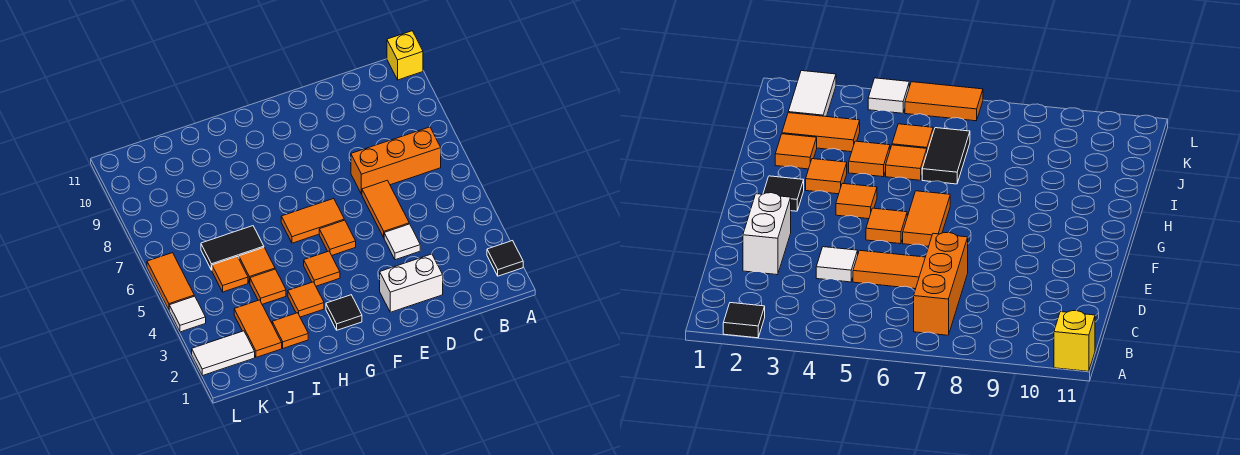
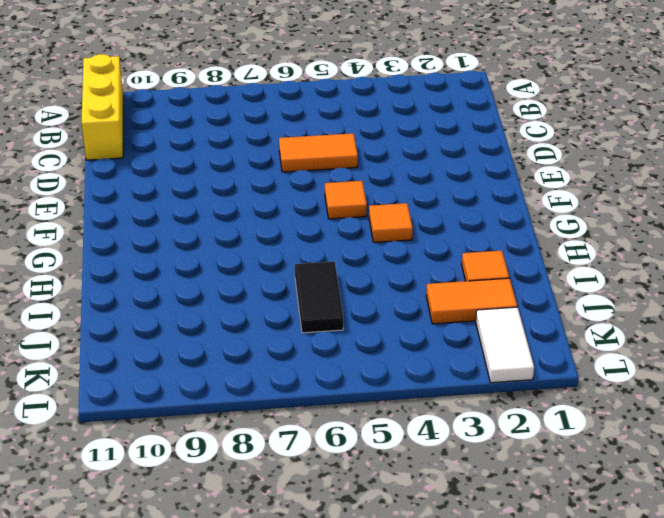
yellow 1x3 brick [82,54,123,160] -> yellow 1x1 brick [387,31,423,80]
none -> black 1x1 tile [487,241,523,276]
none -> orange 1x3 brick [351,127,441,194]
none -> white 1x2 brick [380,254,443,312]

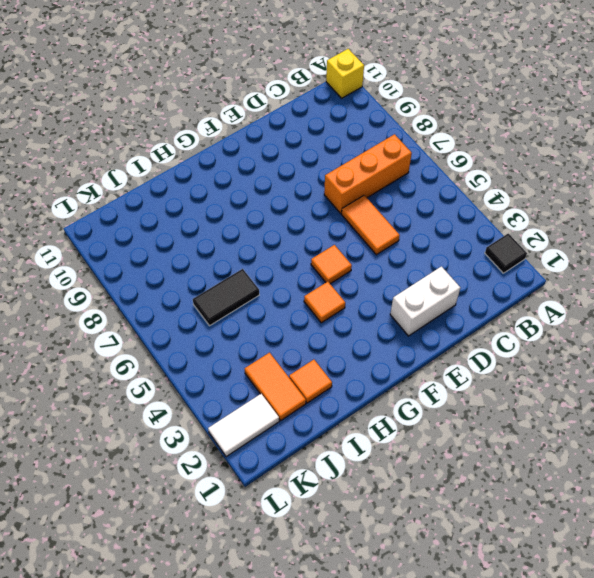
none -> white 1x1 tile [384,224,420,260]
none -> orange 1x2 tile [281,199,344,243]
none -> black 1x1 tile [326,295,362,330]

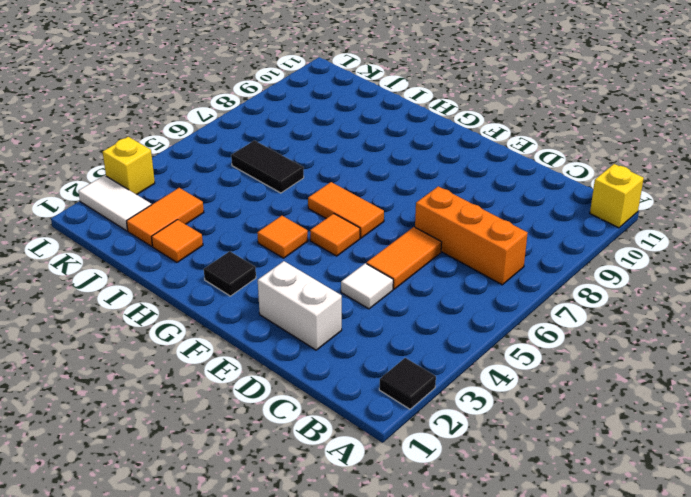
yellow 1x1 brick [103,137,155,195] -> none
none -> orange 1x1 tile [288,282,324,317]
none -> orange 1x1 tile [250,269,286,304]
none -> orange 1x1 tile [239,248,275,283]

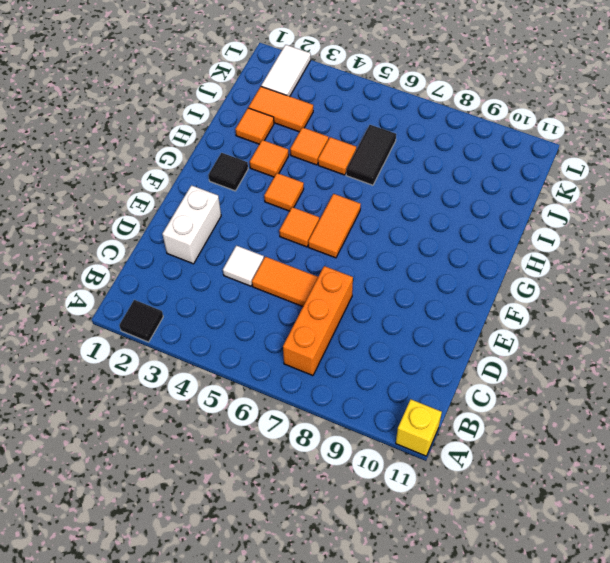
none -> orange 1x1 tile [212,257,248,292]
none -> white 1x1 tile [169,296,206,332]
none -> orange 1x2 tile [147,253,194,310]

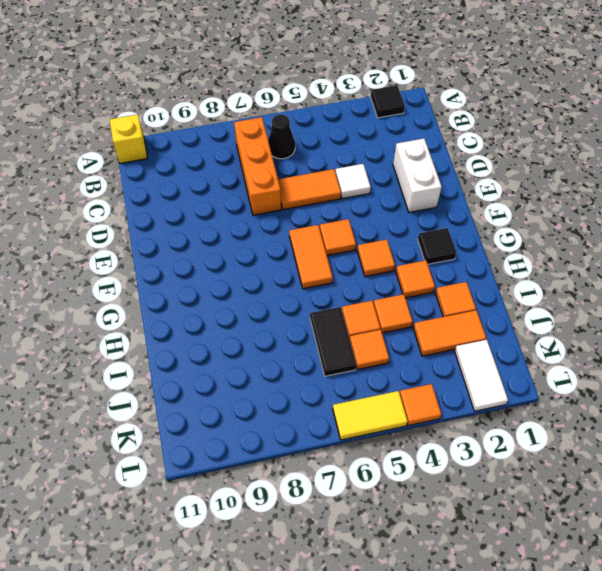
black 1x1 cone [268,114,295,159] -> none
orange 1x1 tile [400,384,441,426] -> white 1x1 tile [169,296,206,332]
yellow 1x2 tile [333,391,408,440] -> orange 1x2 tile [147,253,194,310]

